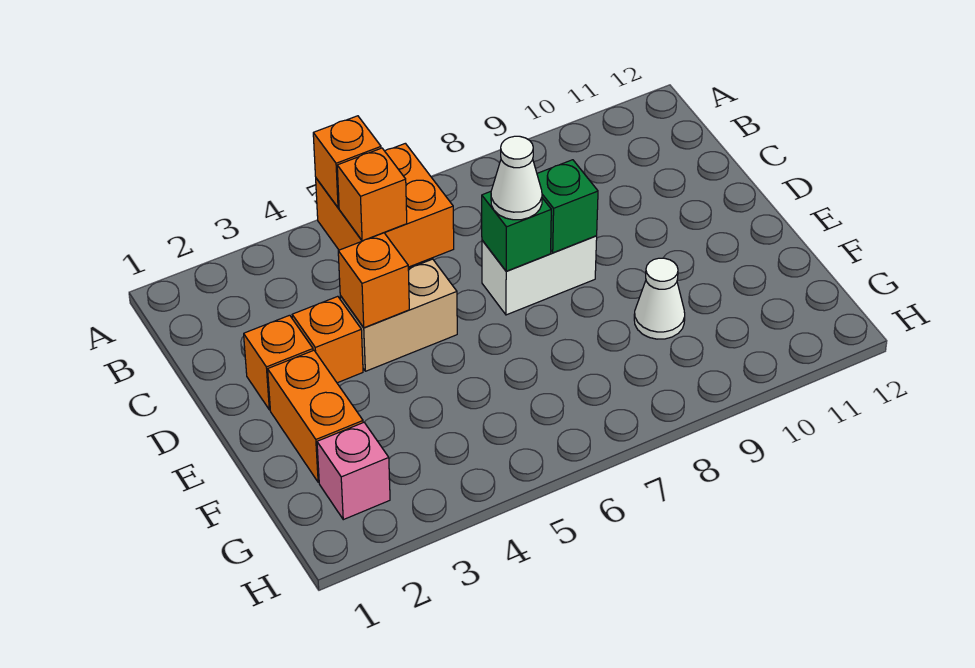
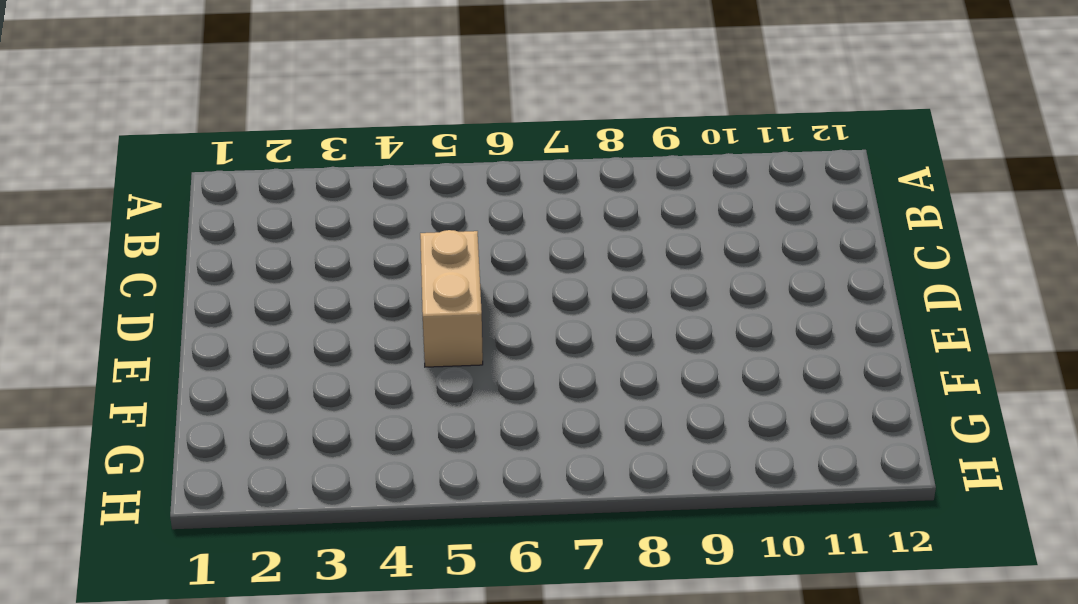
tan 1x2 brick [420,230,483,367] -> tan 1x2 brick turned to [340,259,457,371]
none -> orange 2x2 brick [316,143,454,267]
none -> orange 1x1 brick [244,315,313,410]
none -> orange 1x1 brick [292,296,363,383]

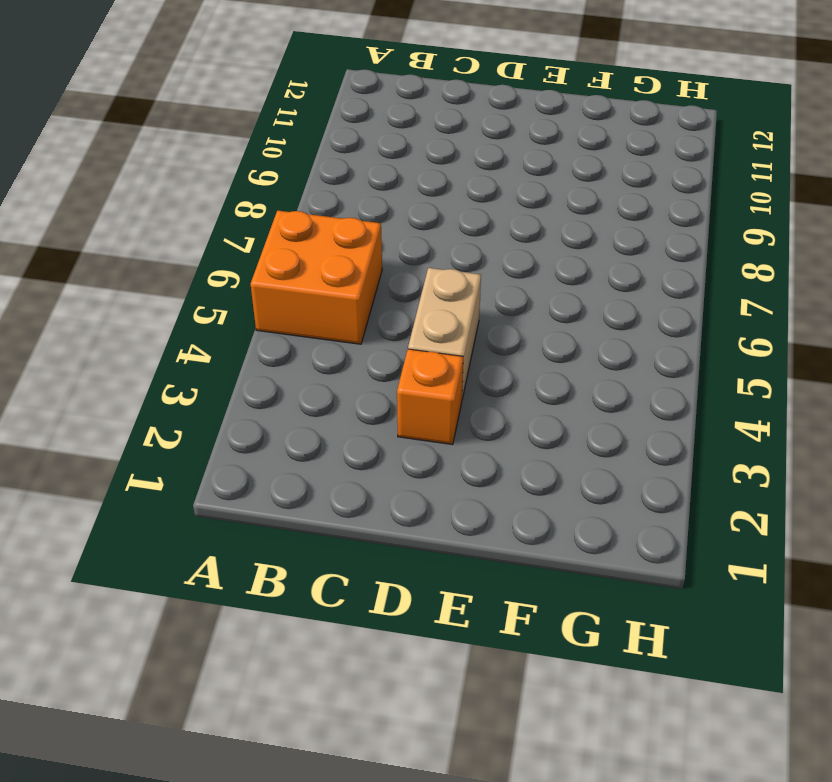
none -> orange 1x1 brick [244,315,313,410]
none -> white 1x2 brick [482,236,597,315]
none -> orange 1x2 brick [268,350,363,482]

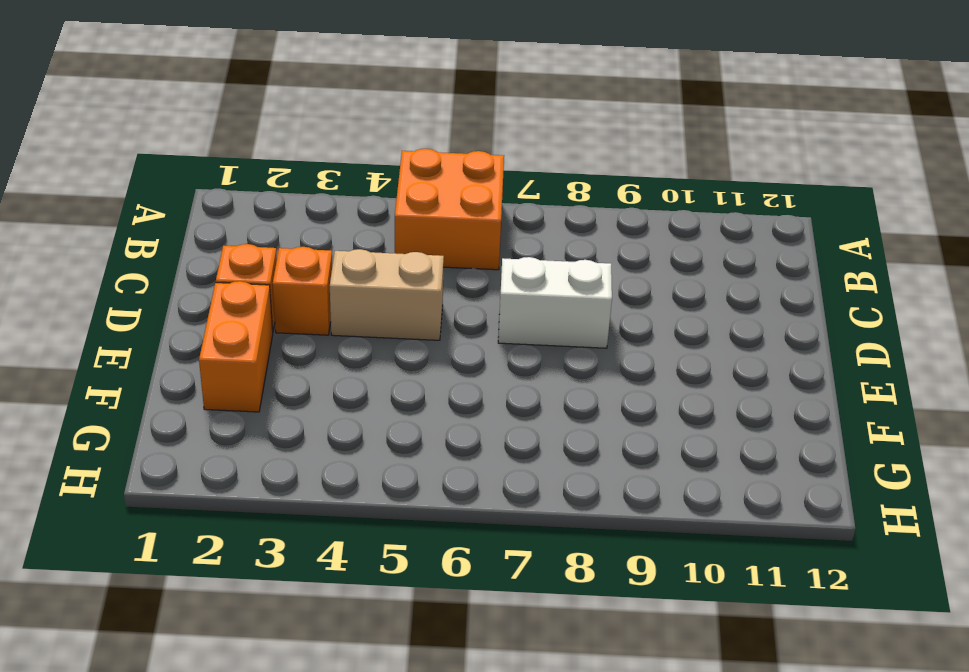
none -> white 1x1 cone [634,258,685,339]
none -> pink 1x1 brick [317,423,390,520]
none -> orange 1x1 brick [313,116,381,208]

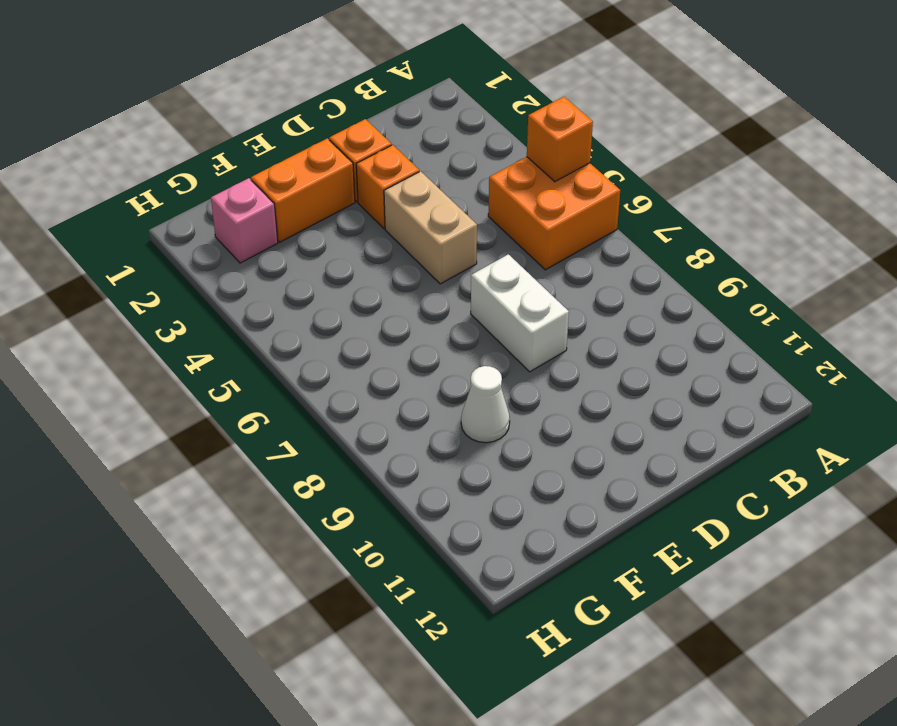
none -> orange 1x1 brick [337,148,407,241]
none -> orange 1x1 brick [338,233,409,328]
none -> green 1x1 brick [482,192,551,271]

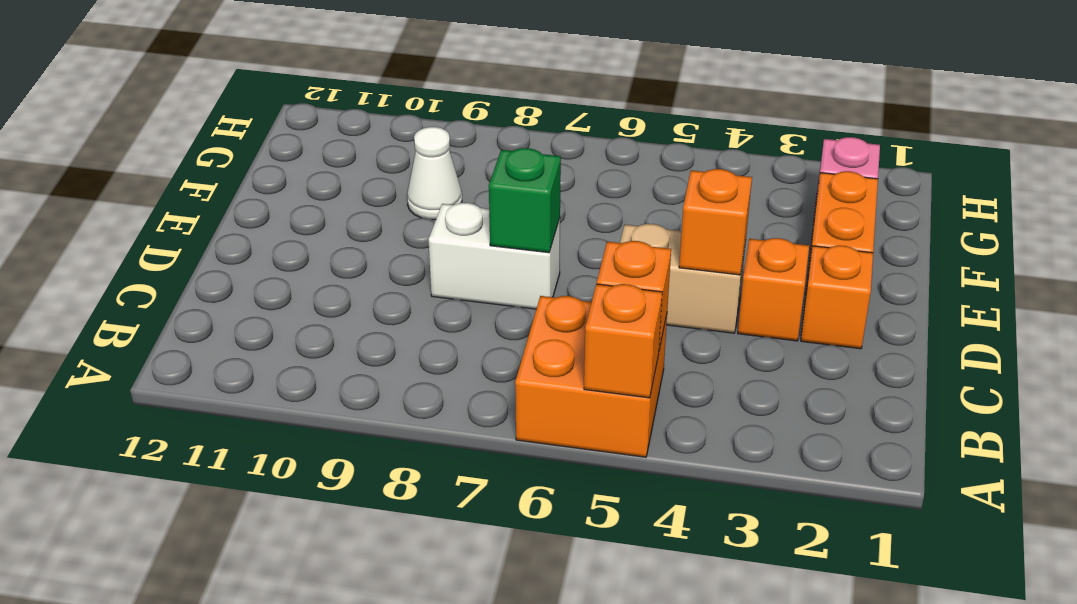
none -> green 1x1 brick [537,160,598,253]
none -> white 1x1 cone [491,136,542,220]

